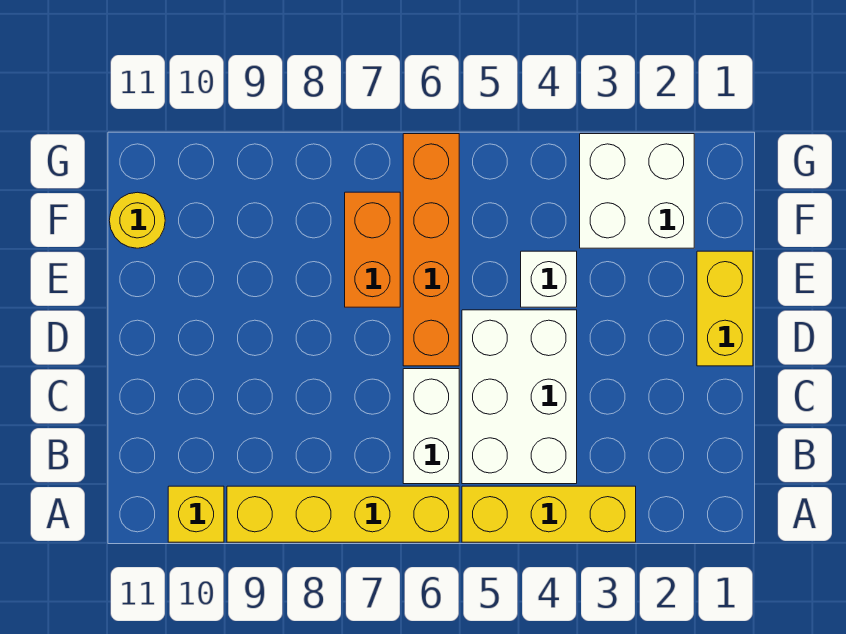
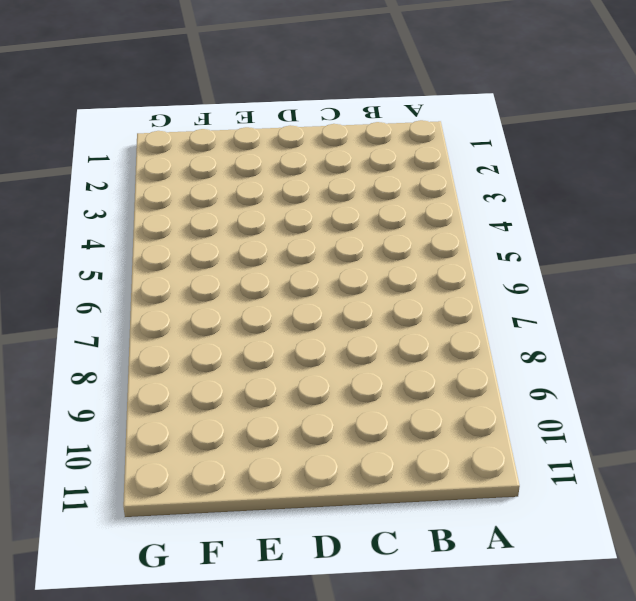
none -> yellow 1x3 brick [462,486,636,542]
none -> yellow 1x4 brick [227,486,459,542]

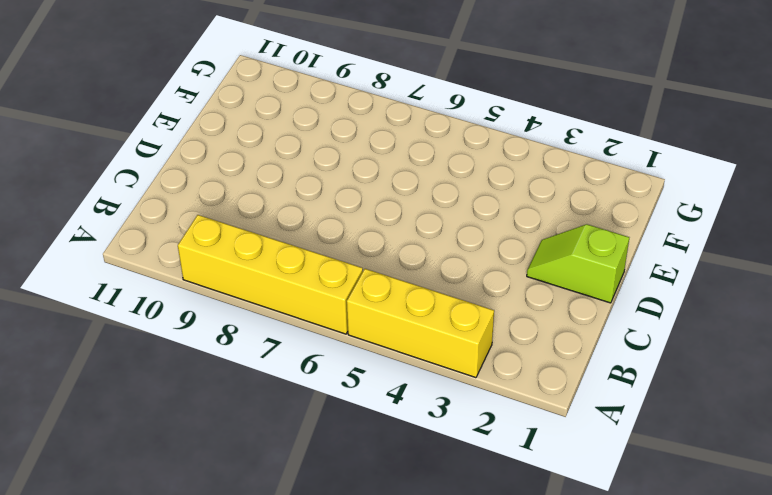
lime 1x2 slope [527,224,629,303] -> yellow 1x2 brick [697,251,753,366]
none -> yellow 1x1 brick [168,486,224,542]
none -> white 2x3 brick [462,310,577,484]

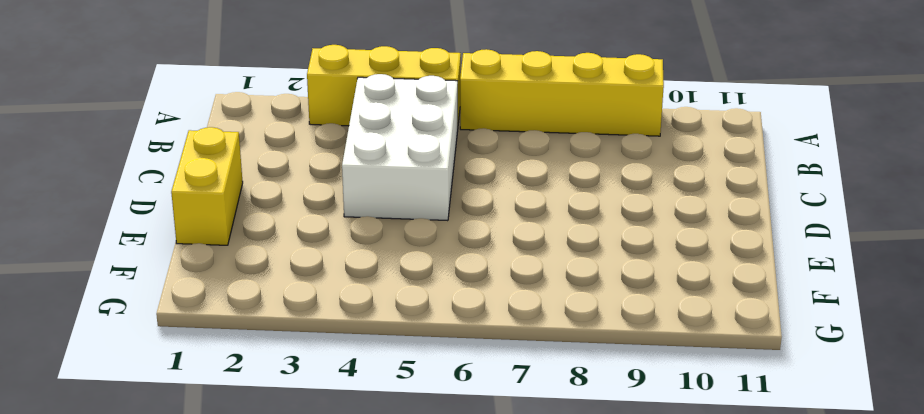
none -> yellow 1x1 brick [168,486,224,542]
none -> white 1x2 brick [403,369,459,484]

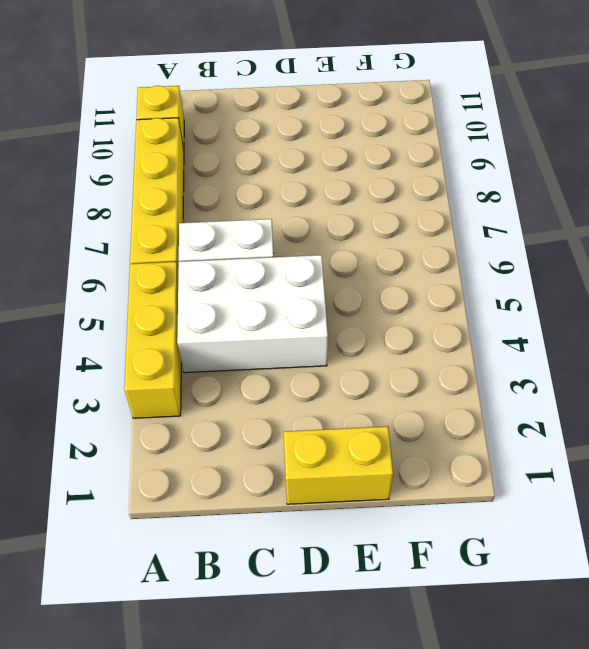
none -> orange 1x4 brick [403,134,459,366]
none -> white 1x1 brick [521,251,577,307]

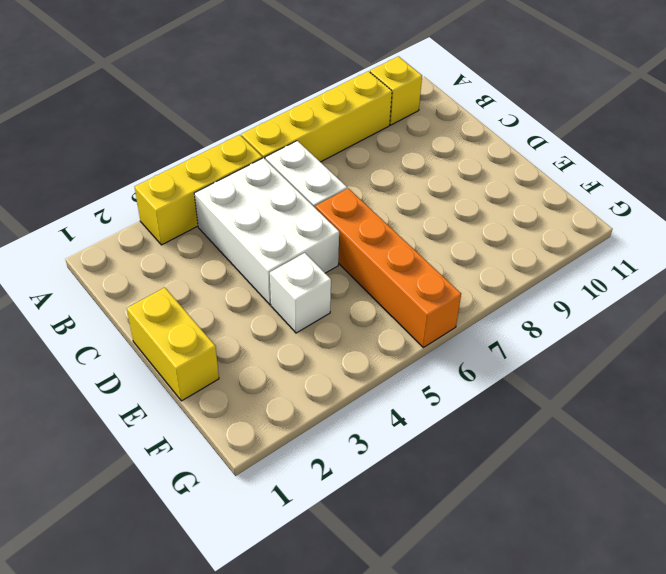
none -> orange 1x2 brick [345,192,400,307]
none -> white 2x2 brick [580,134,694,248]

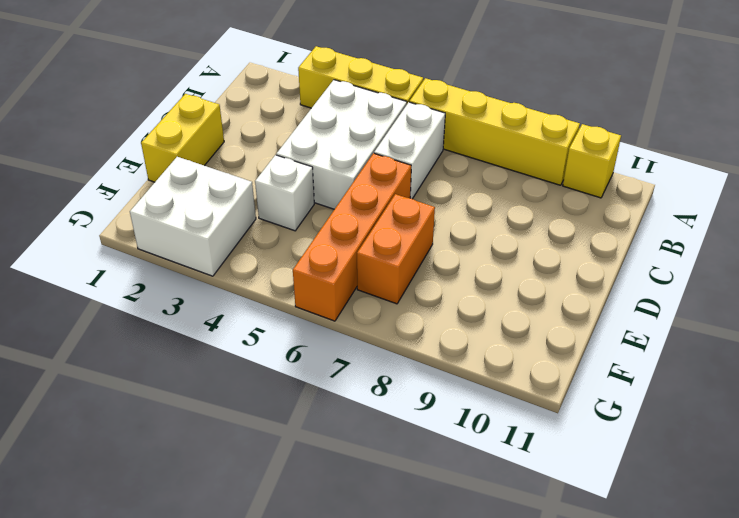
none -> yellow 1x1 round brick [109,192,165,248]

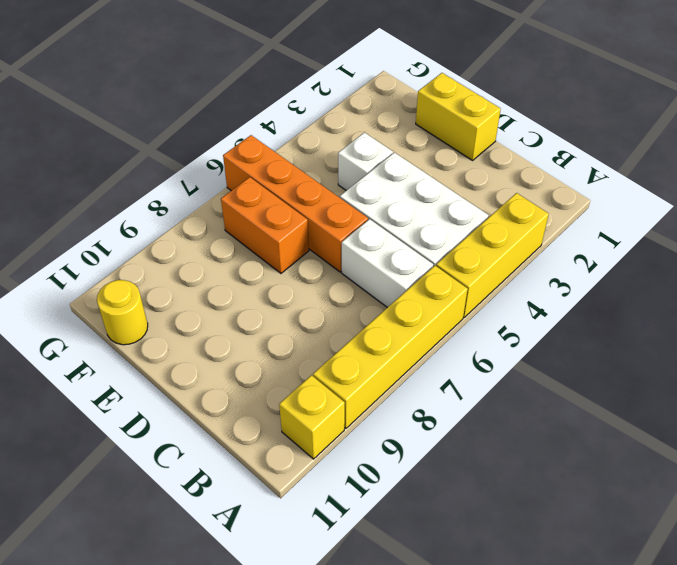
none -> white 2x2 brick [580,134,694,248]

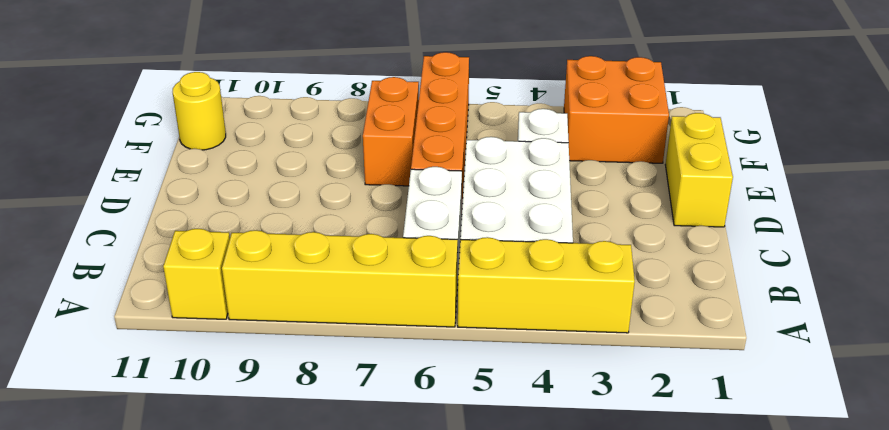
orange 2x2 brick [564,56,669,163] -> white 2x2 brick [580,134,694,248]

